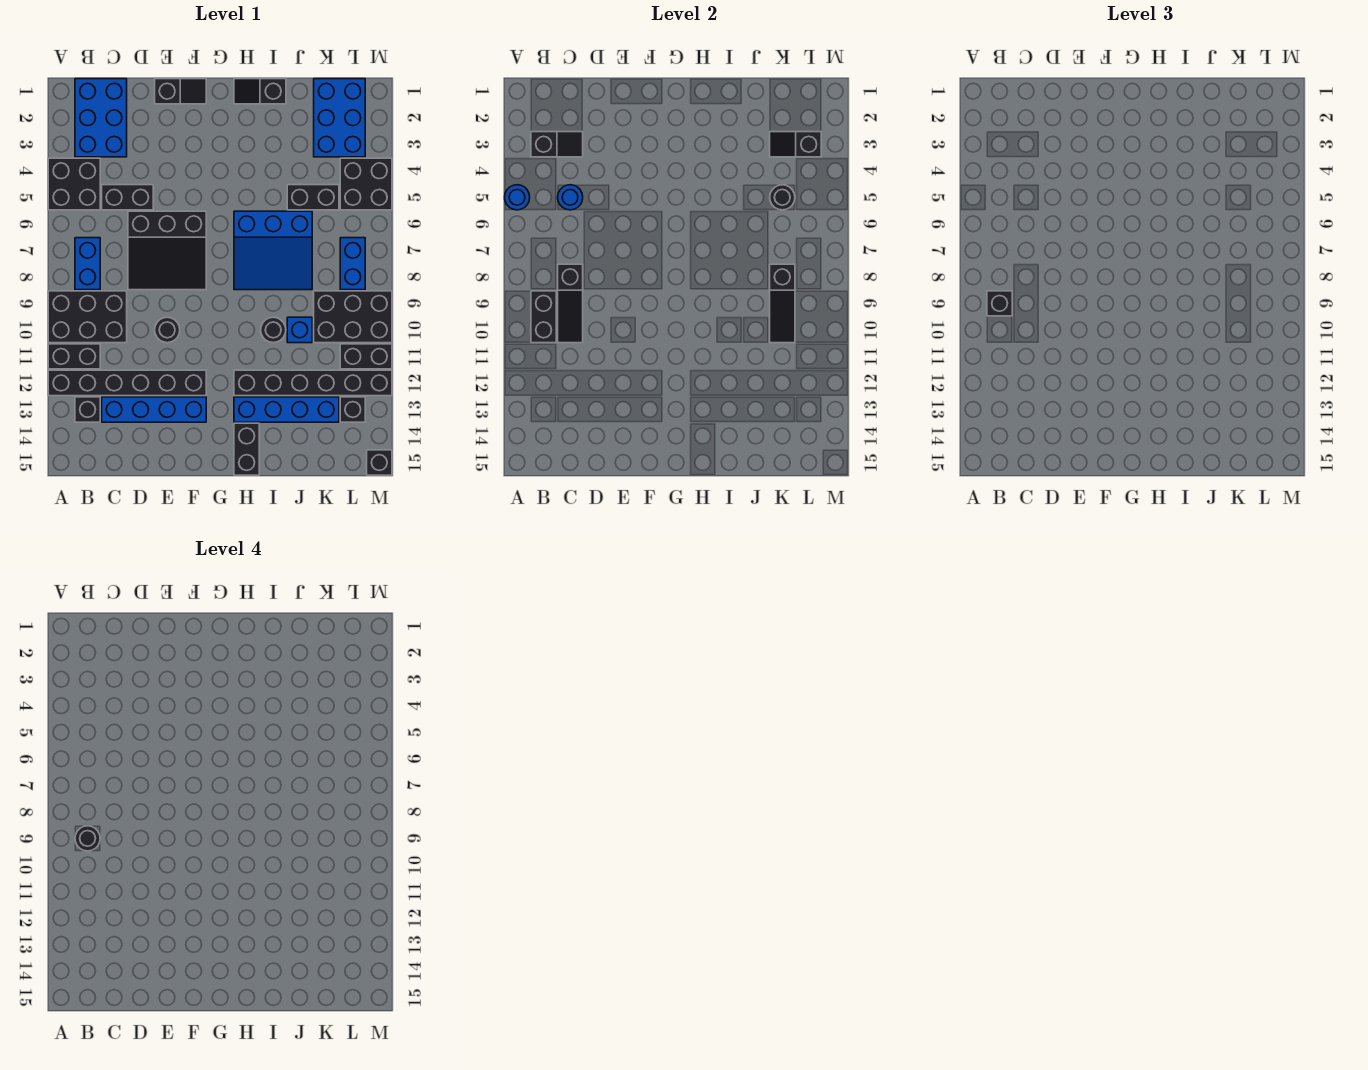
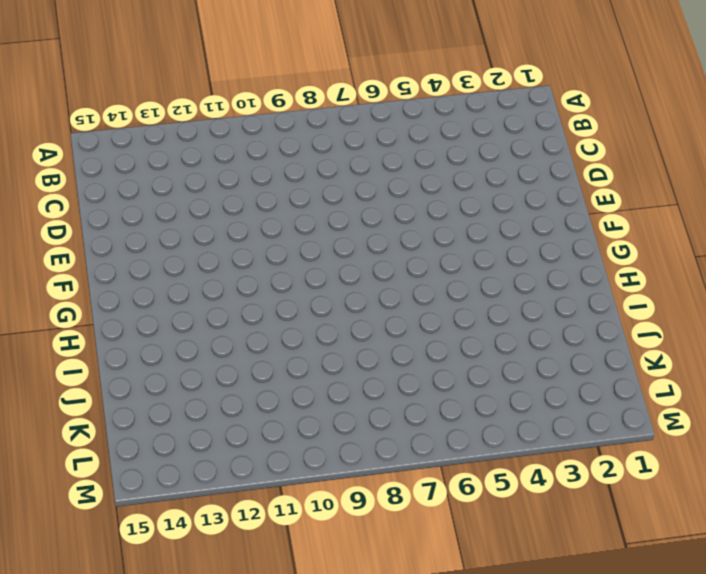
none -> black 2x2 brick [48,158,100,210]
none -> black 2x3 brick [48,291,127,343]
none -> black 1x2 brick [48,344,100,369]
none -> black 1x6 brick [48,370,206,396]

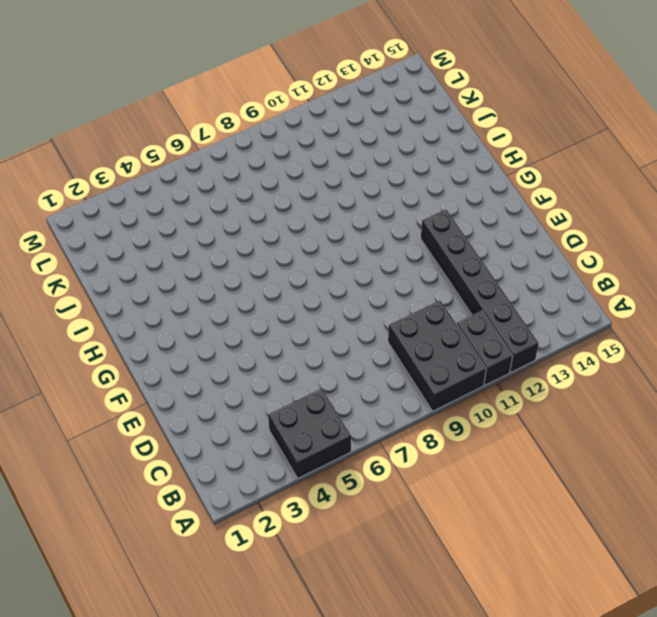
none -> blue 2x3 brick [75,79,127,157]
none -> blue 1x2 brick [75,238,100,290]
none -> black 1x1 brick [75,397,100,422]
none -> black 1x2 brick [102,185,153,210]

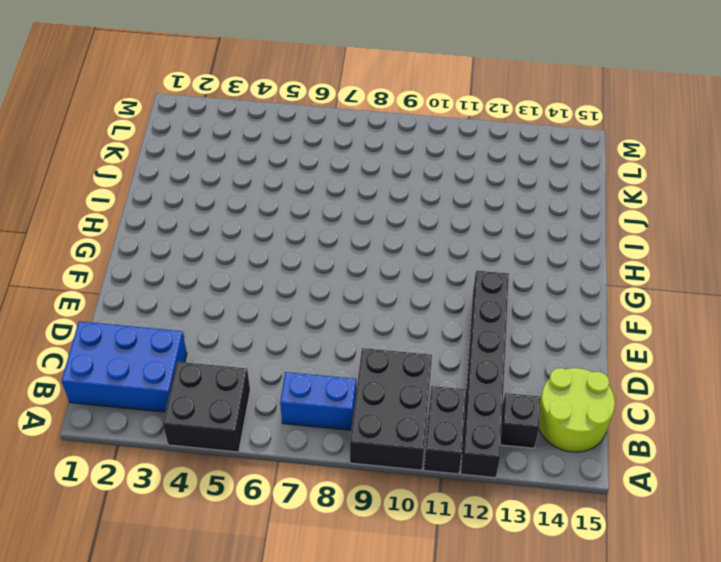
lime 2x2 round brick [539,368,615,452] -> none
none -> black 1x2 brick [102,185,153,210]
none -> blue 1x4 brick [102,397,206,422]
none -> black 3x3 slope [128,211,206,290]
none -> black 1x2 slope [155,79,206,104]

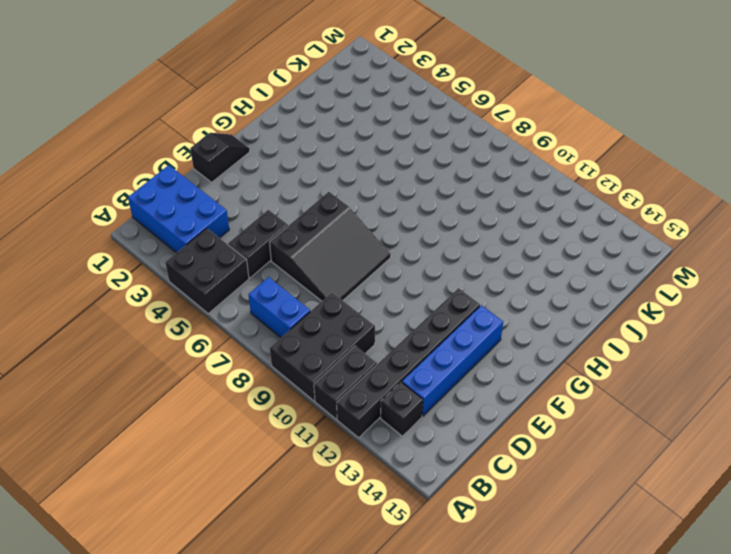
none -> black 1x1 round brick [155,317,180,343]
none -> black 1x2 slope [234,79,286,104]
none -> blue 3x3 slope [234,211,312,290]
none -> black 1x6 brick [234,370,392,396]

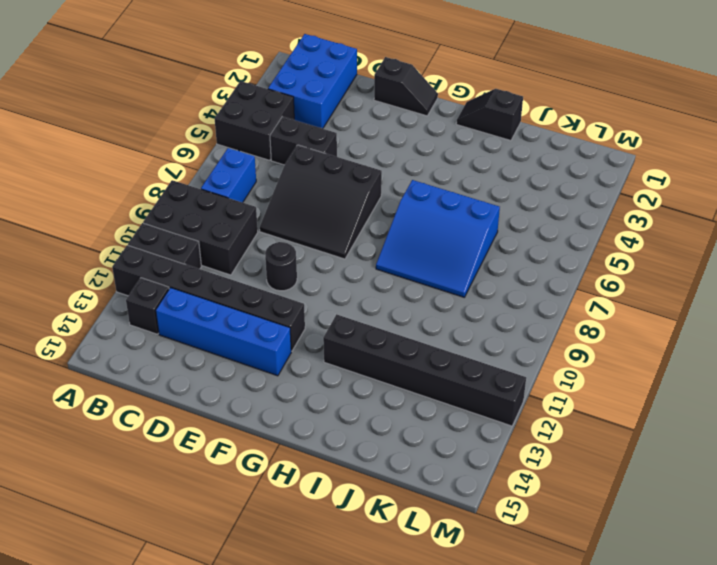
none -> blue 1x4 brick [234,397,339,422]
none -> black 1x2 brick [234,423,259,475]
none -> black 1x1 round brick [261,317,286,343]
none -> black 1x2 brick [287,185,339,210]

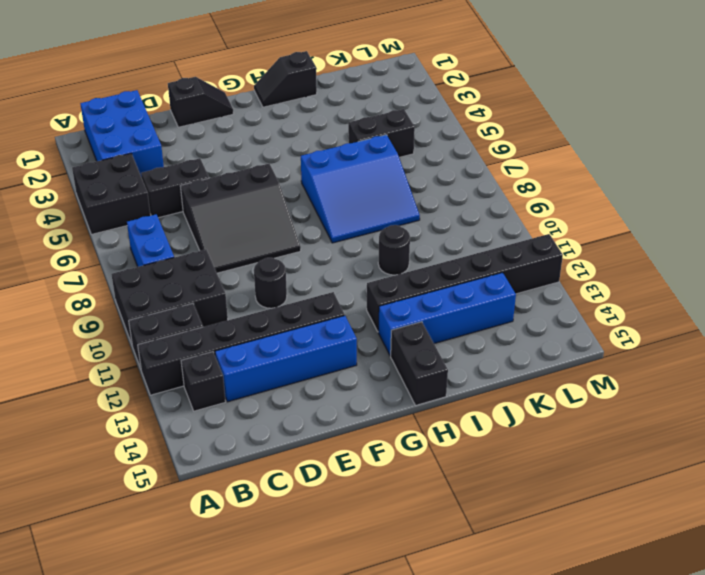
none -> blue 1x1 brick [287,317,312,343]
none -> blue 2x3 brick [314,79,365,157]
none -> black 2x3 brick [314,291,392,343]
none -> black 2x2 brick [340,158,392,210]

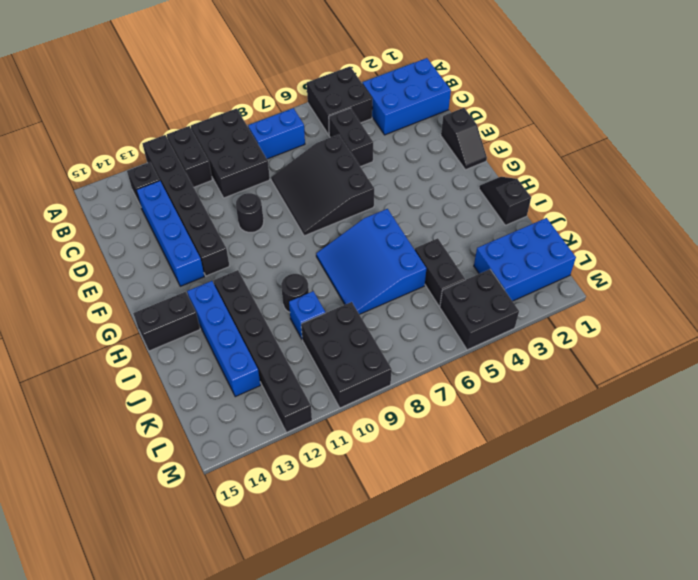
none -> blue 1x2 brick [340,238,365,290]
none -> black 1x2 brick [340,344,392,369]
none -> black 1x1 brick [340,397,365,422]
none -> black 1x1 brick [367,450,392,475]

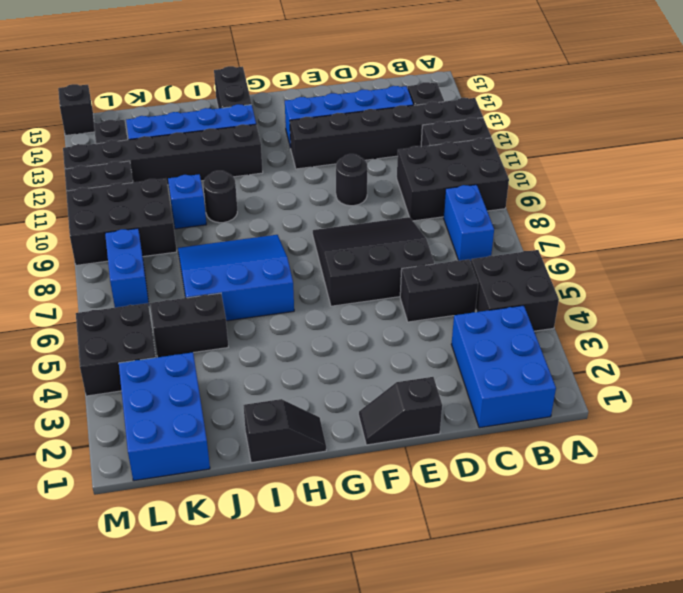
none -> blue 1x1 round brick [505,185,530,210]
none -> black 1x2 slope [531,132,583,157]
none -> black 1x2 brick [531,291,556,343]
none -> blue 1x1 round brick [558,185,583,210]

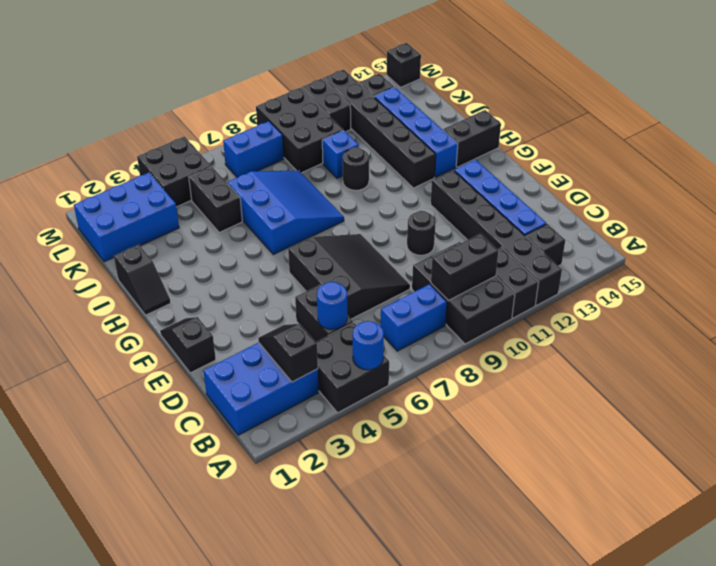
none -> black 1x3 slope [558,264,583,343]
none -> black 1x2 slope [770,132,821,157]
none -> black 1x1 round brick [770,185,795,210]
none -> black 1x3 slope [770,264,795,343]

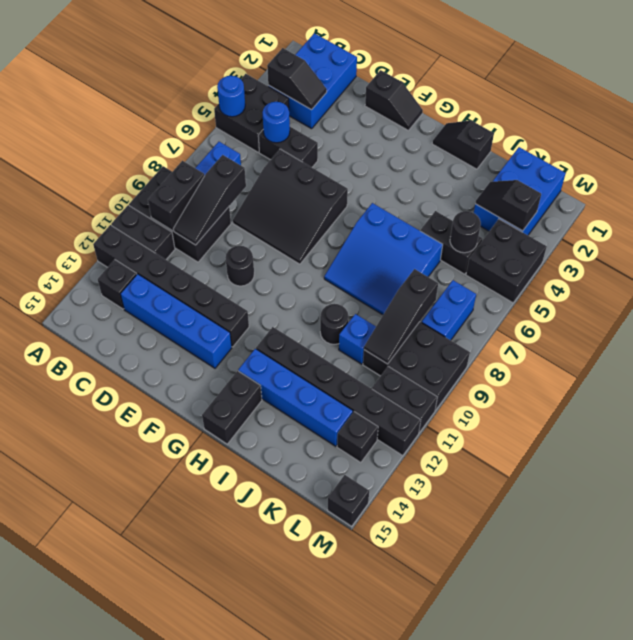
none -> black 1x1 brick [987,291,1012,316]
none -> black 1x1 round brick [75,826,100,851]

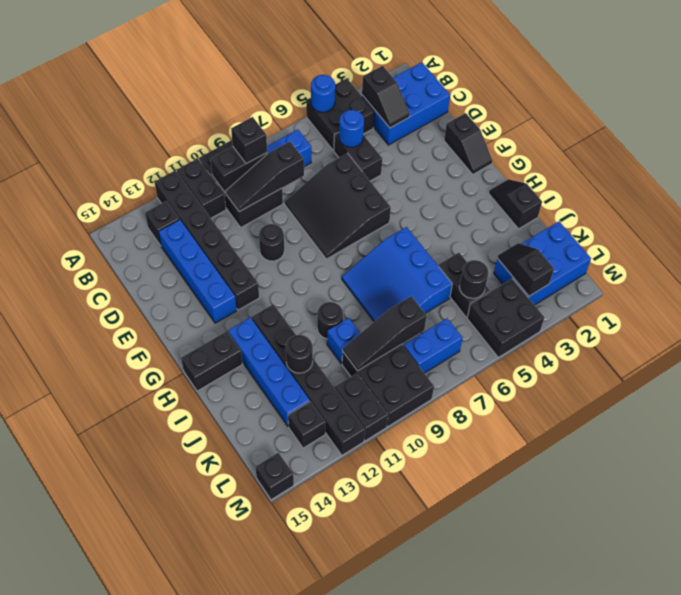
black 1x1 round brick [286,335,313,373] -> black 1x1 round brick moved to [75,826,100,851]

